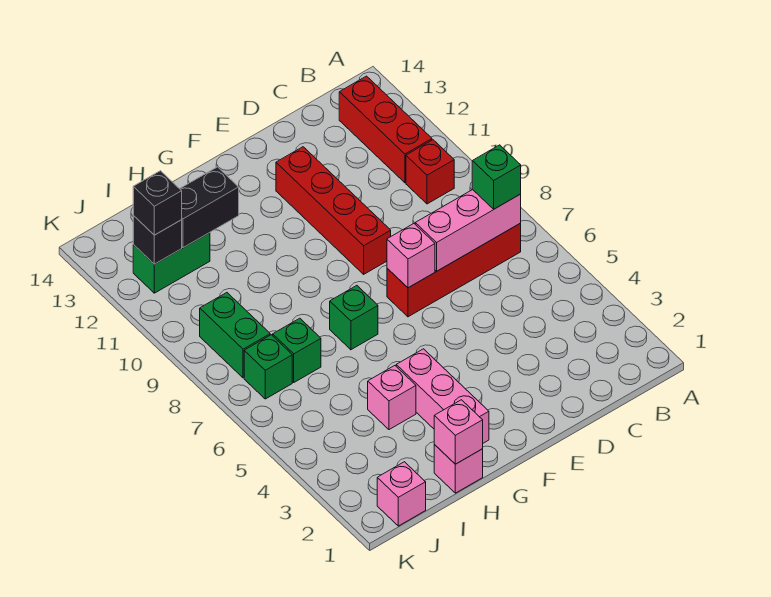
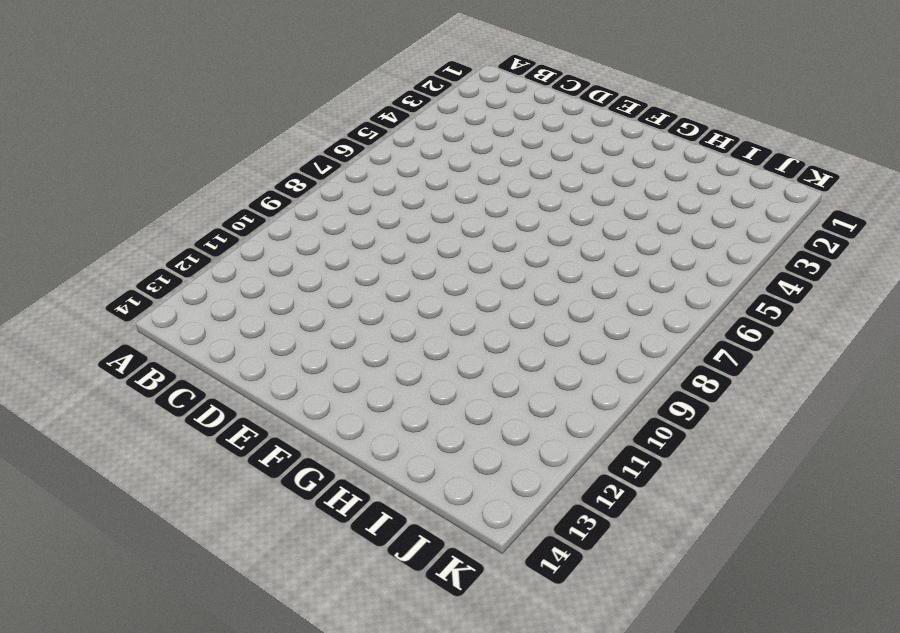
none -> red 1x4 brick [387,223,521,317]
none -> red 1x1 brick [406,140,454,204]
none -> red 1x3 brick [339,76,432,183]

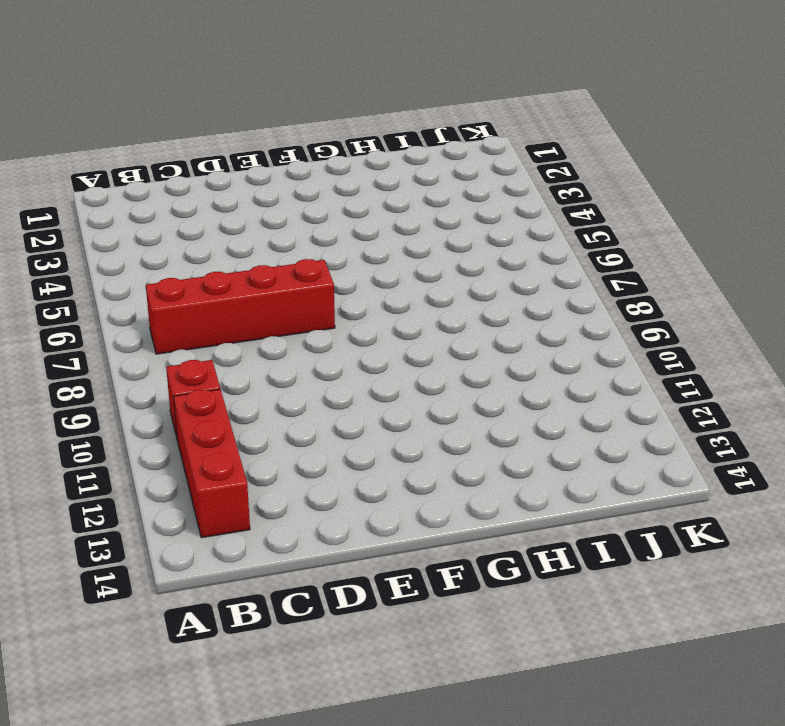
none -> red 1x4 brick [276,147,391,274]
none -> pink 1x3 brick [396,349,489,443]
none -> green 1x1 brick [330,286,378,350]

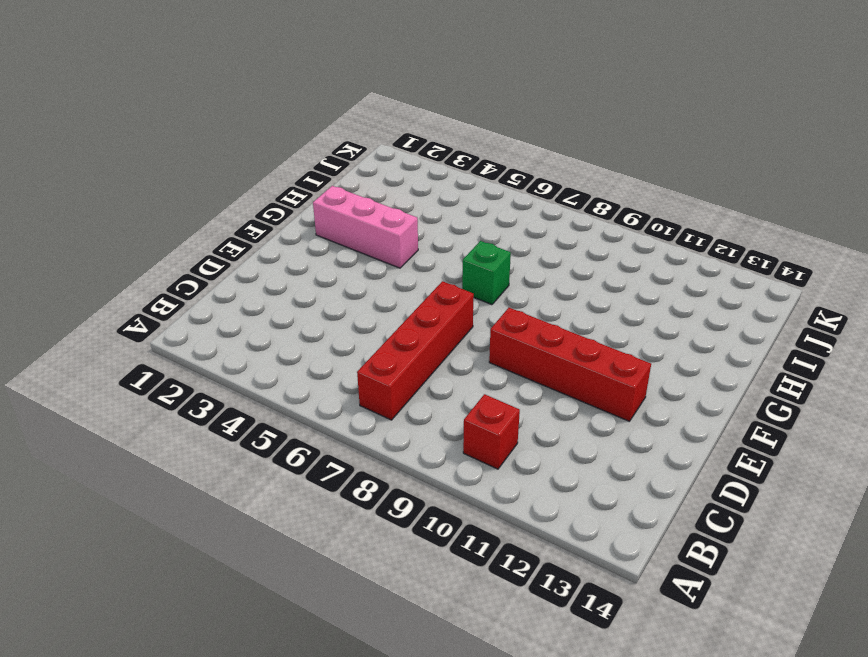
none -> red 1x3 brick [339,76,432,183]
none -> pink 1x1 brick [434,445,483,493]
none -> pink 1x1 brick [368,366,416,430]

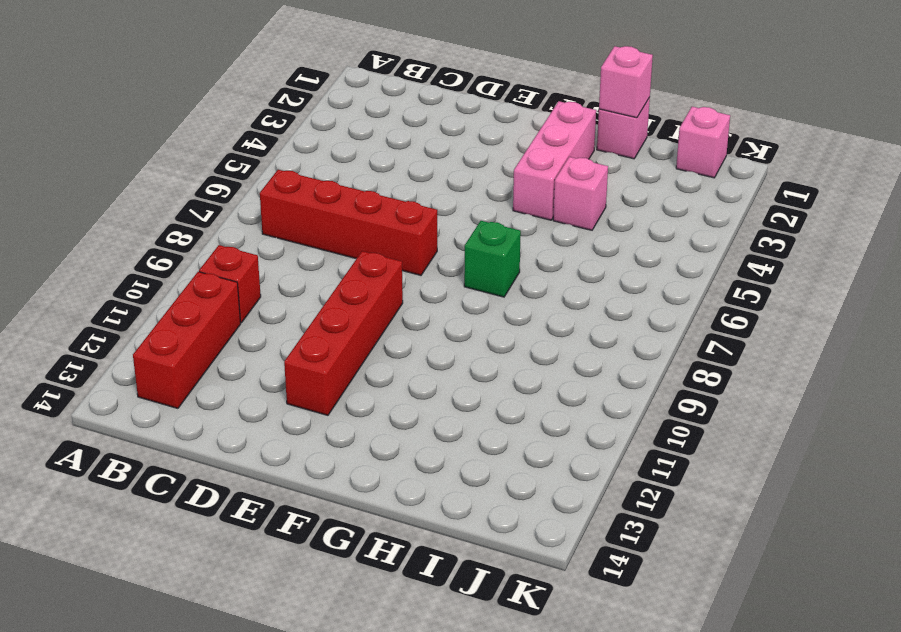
none -> green 1x1 brick [273,318,321,382]
none -> green 1x2 brick [133,233,210,293]
none -> green 1x1 brick [244,335,292,399]

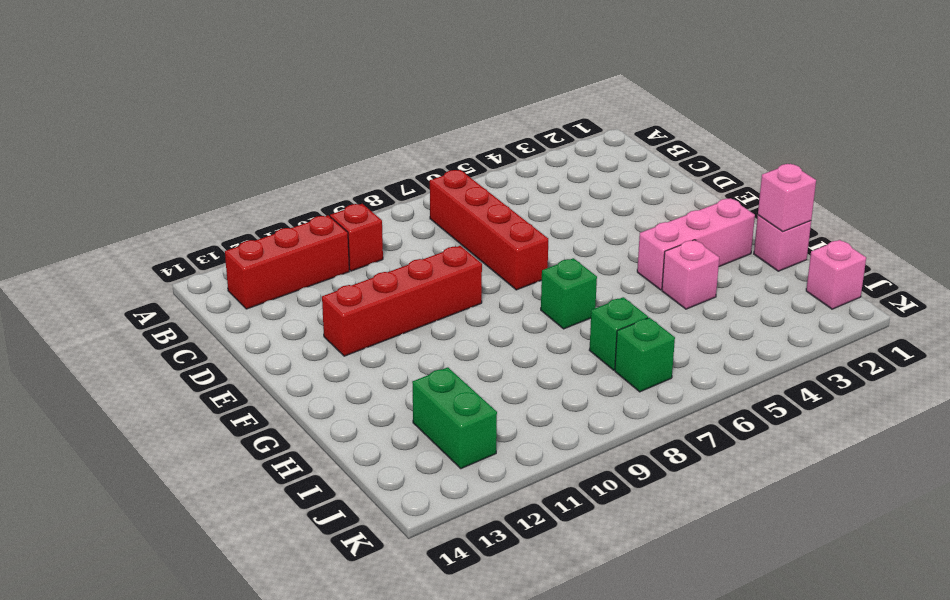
none -> green 1x2 brick [200,293,270,378]
none -> pink 1x3 brick [415,190,521,271]
none -> pink 1x1 brick [387,224,435,288]

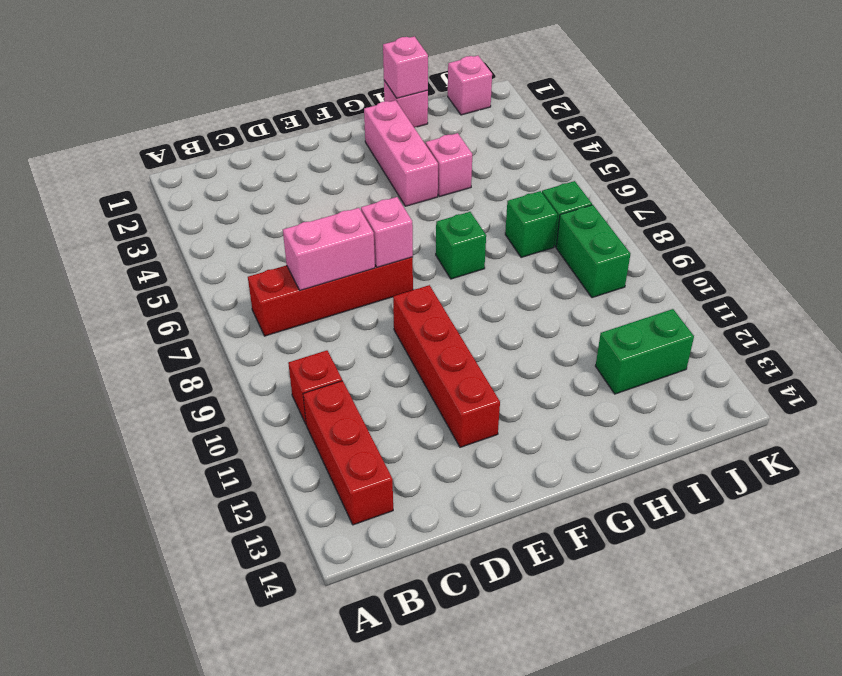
pink 1x2 brick [283,208,375,290] -> pink 1x3 brick [415,190,521,271]
none -> black 1x2 brick [180,167,239,248]
none -> black 1x1 brick [133,216,182,264]
none -> green 1x1 brick [472,145,521,209]

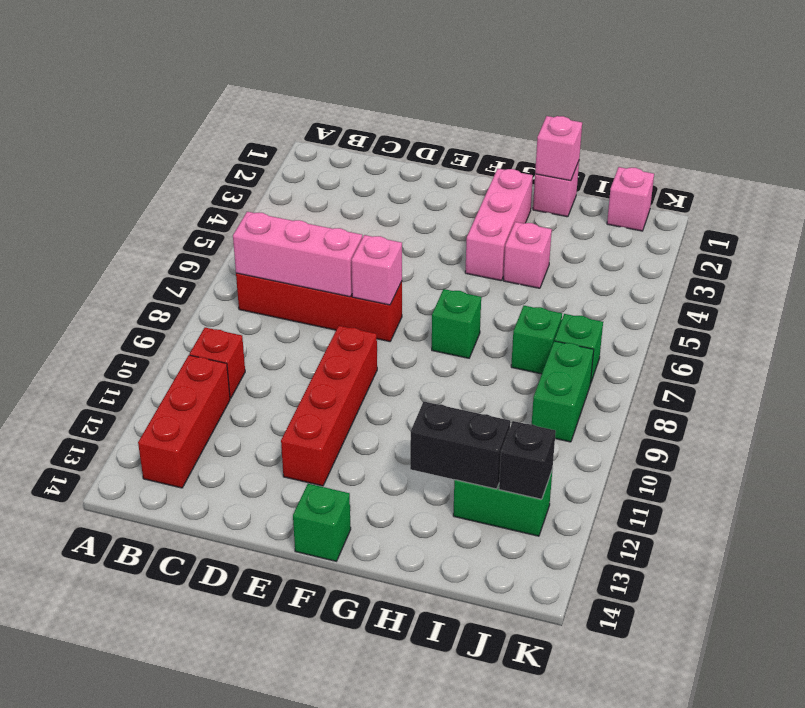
green 1x1 brick [293,484,351,561] -> green 1x1 brick moved to [472,145,521,209]
none -> black 1x1 brick [133,171,182,235]

